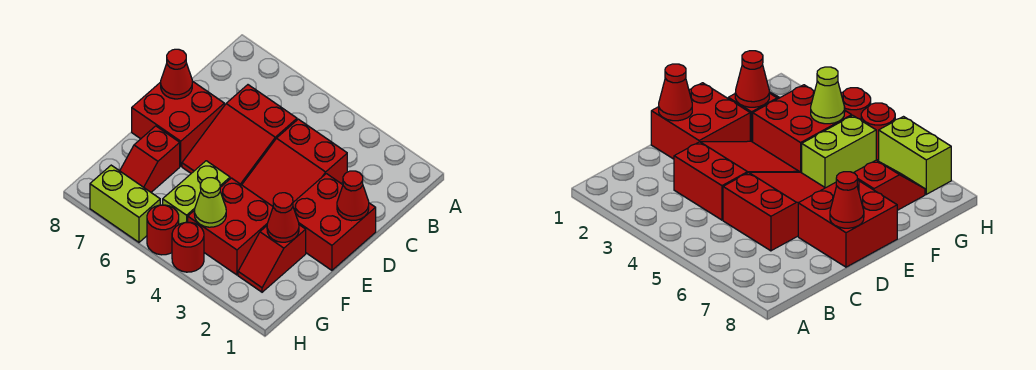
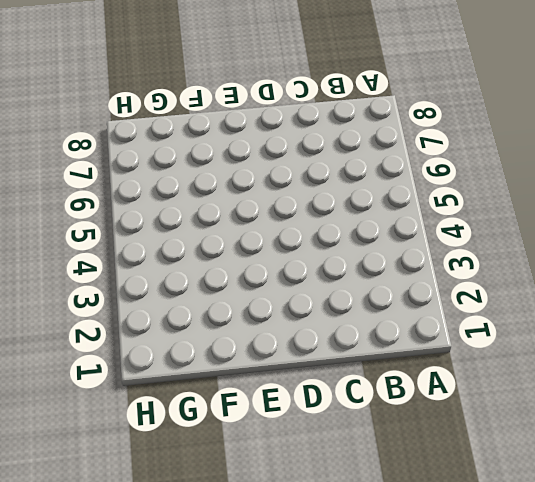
none -> red 2x3 slope [242,119,347,206]
none -> red 2x3 slope [182,85,297,185]
none -> red 2x2 brick [293,174,376,270]

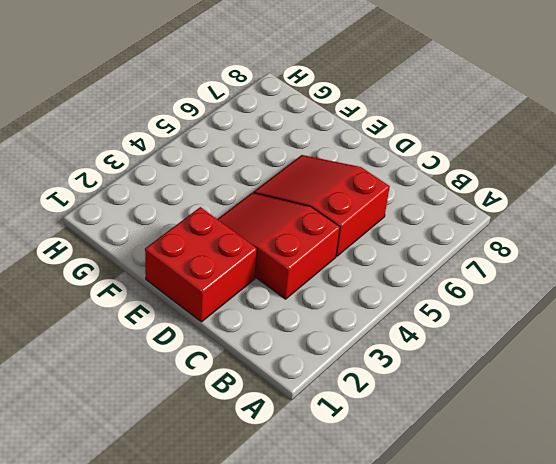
none -> red 2x2 brick [132,81,224,166]
none -> red 1x2 slope [238,225,306,292]
none -> red 2x2 brick [188,178,273,275]

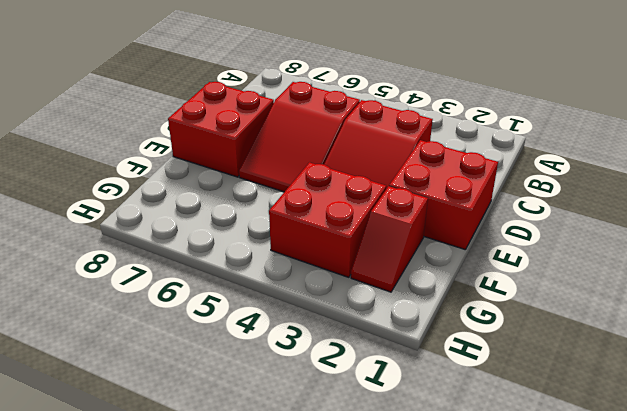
none -> lime 1x2 brick [163,161,230,224]
none -> red 1x2 slope [120,126,180,192]
none -> red 1x1 round brick [172,222,204,272]

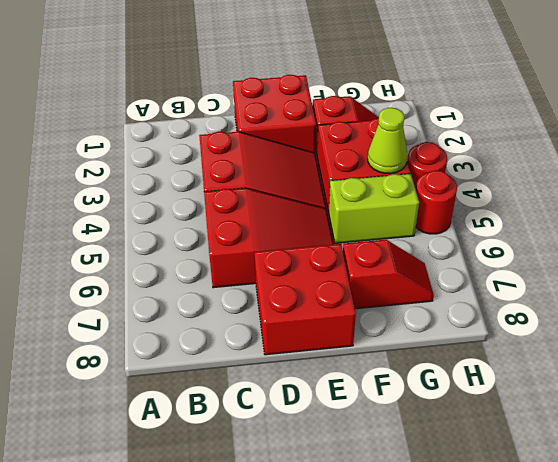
none -> lime 1x2 brick [90,165,160,242]
none -> red 1x1 cone [337,171,369,221]
none -> red 1x1 cone [161,49,192,99]

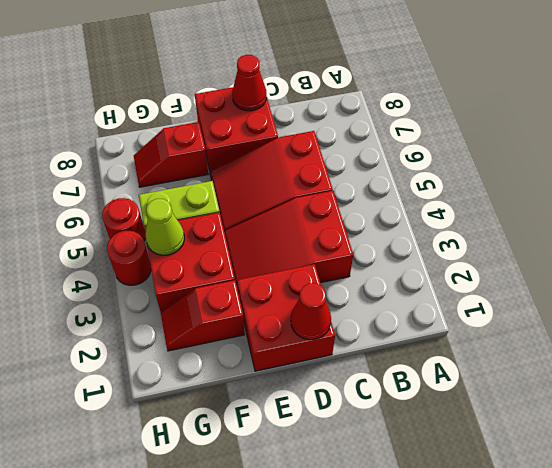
none -> lime 1x2 brick [90,165,160,242]
none -> red 1x1 cone [267,193,299,242]

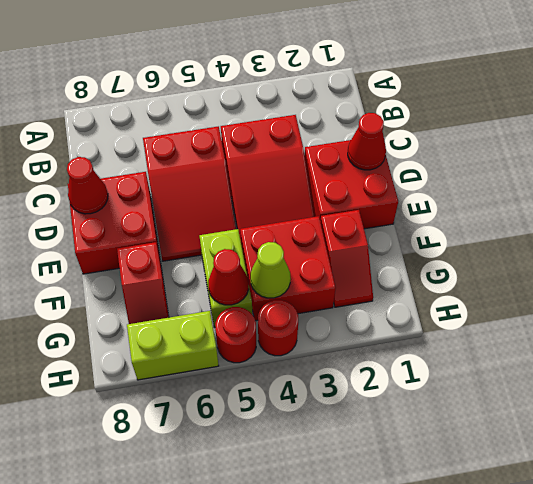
red 1x1 cone [208,249,249,305] -> red 1x1 cone moved to [267,193,299,242]

